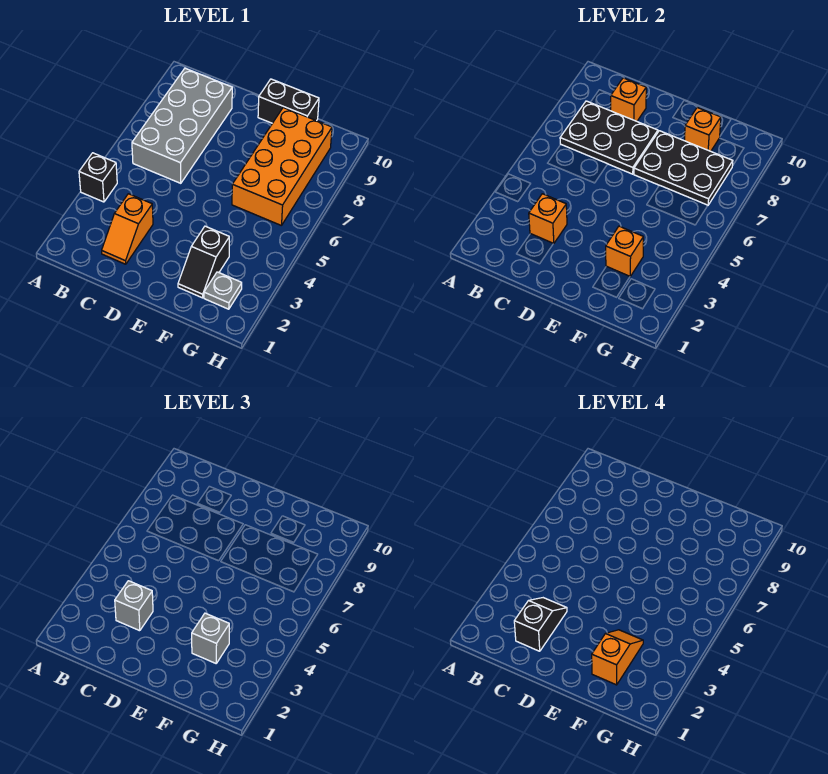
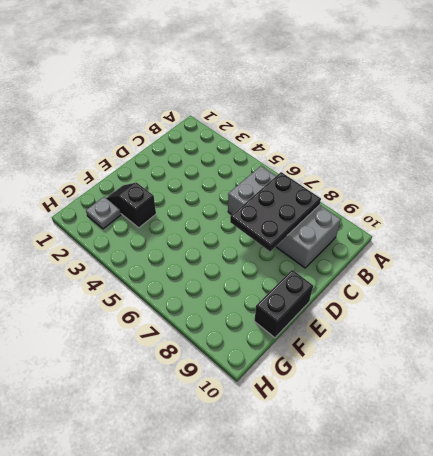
none -> black 1x1 brick [79,153,117,202]
none -> orange 1x2 slope [102,194,153,264]
none -> orange 2x4 brick [232,108,332,226]

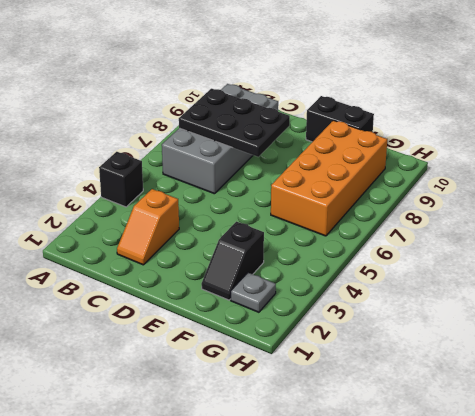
none -> orange 1x1 brick [529,194,567,244]
none -> orange 1x1 brick [611,78,646,121]
none -> black 2x3 plate [634,131,733,205]

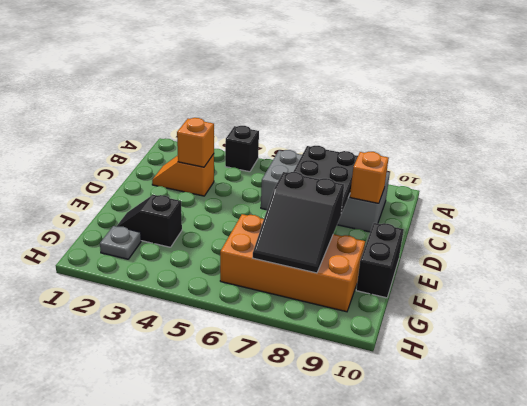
black 2x3 slope [253,172,344,273] -> black 2x3 plate [634,131,733,205]
none -> orange 1x1 brick [606,226,643,276]
none -> orange 1x1 brick [684,108,721,151]
none -> grey 1x1 brick [115,581,153,631]

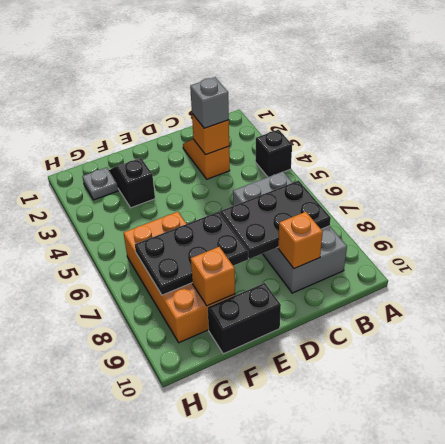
none -> orange 1x1 brick [606,226,643,276]
none -> grey 1x1 brick [192,613,229,663]
none -> black 1x2 slope [514,598,567,651]

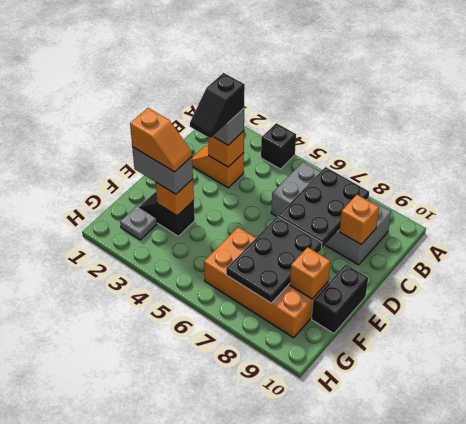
black 1x2 slope [190,73,245,138] -> black 1x2 slope turned to [514,598,567,651]
grey 1x2 brick [132,147,193,194] -> grey 1x1 brick [192,613,229,663]

